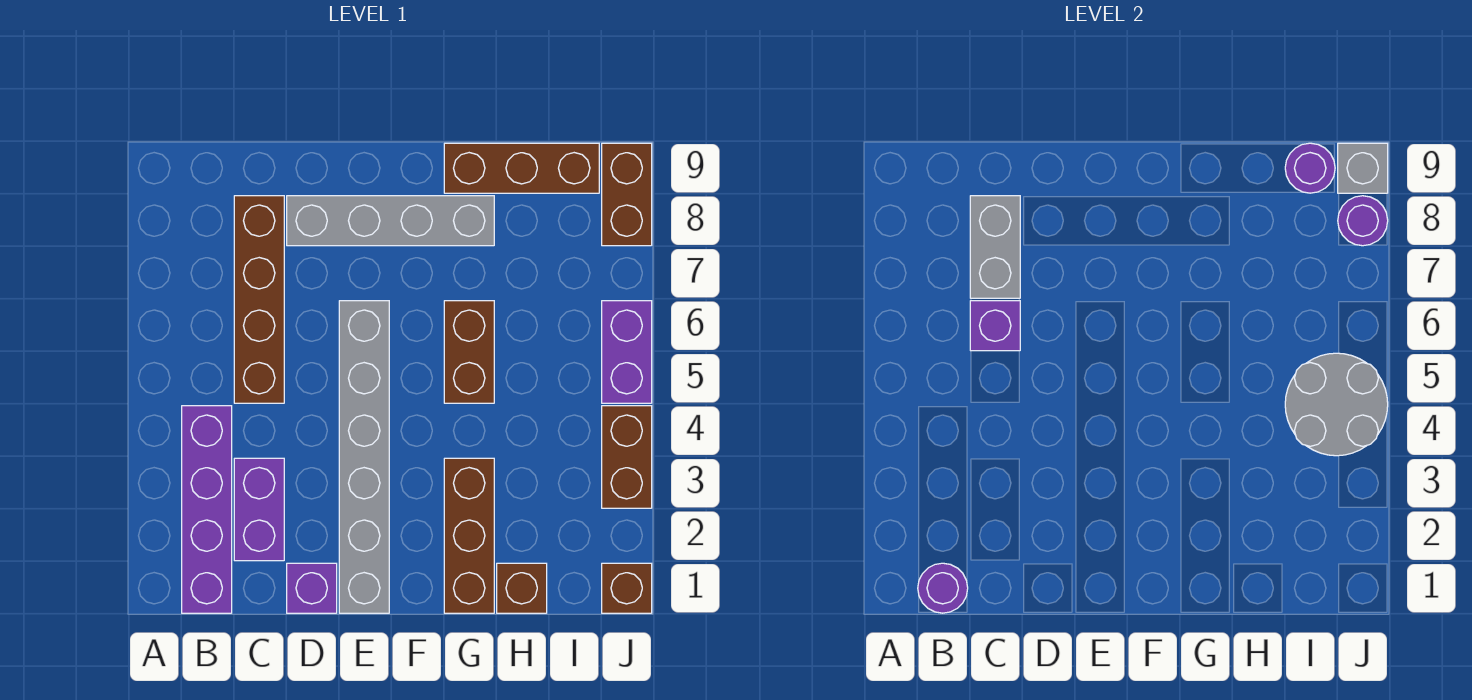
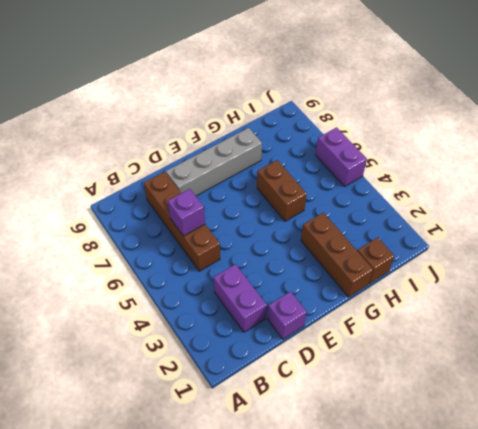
none -> purple 1x4 brick [182,406,232,613]
none -> grey 1x6 brick [339,301,389,613]
none -> brown 1x3 brick [444,143,599,193]

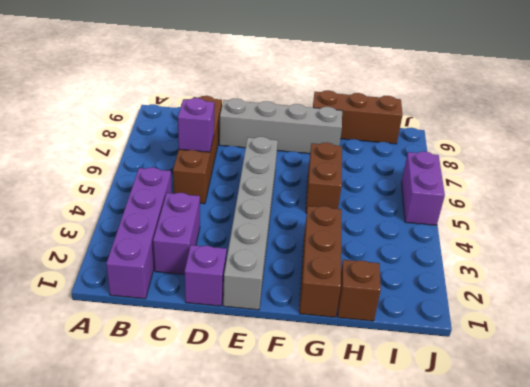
none -> brown 1x1 brick [602,563,652,613]
none -> brown 1x2 brick [602,406,652,508]
none -> brown 1x2 brick [602,143,652,246]

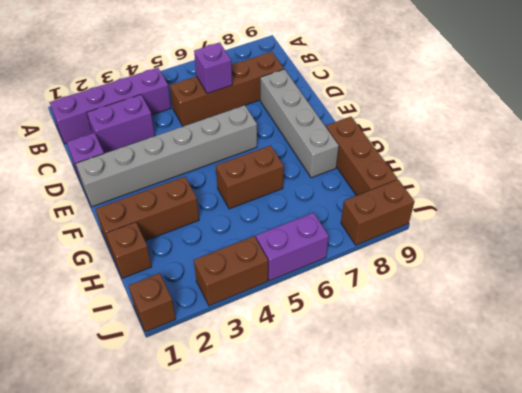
none -> purple 1x1 round brick [918,563,968,613]
none -> grey 1x2 brick [970,196,1020,298]
none -> grey 2x2 round brick [1285,353,1388,456]

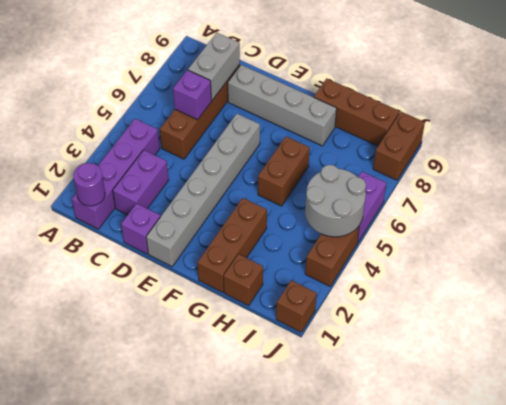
none -> purple 1x1 round brick [1285,143,1335,193]
none -> purple 1x1 round brick [1338,196,1388,246]
none -> grey 1x1 brick [1338,143,1388,193]

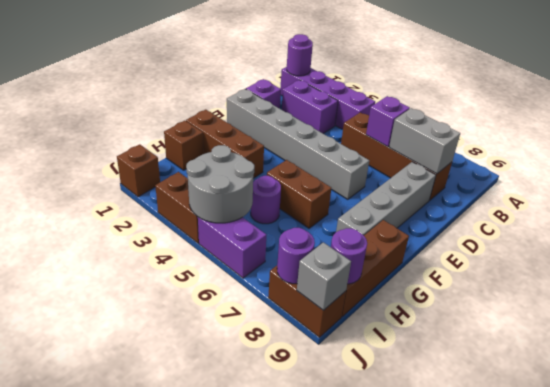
purple 1x1 round brick [251,176,281,224] -> none

